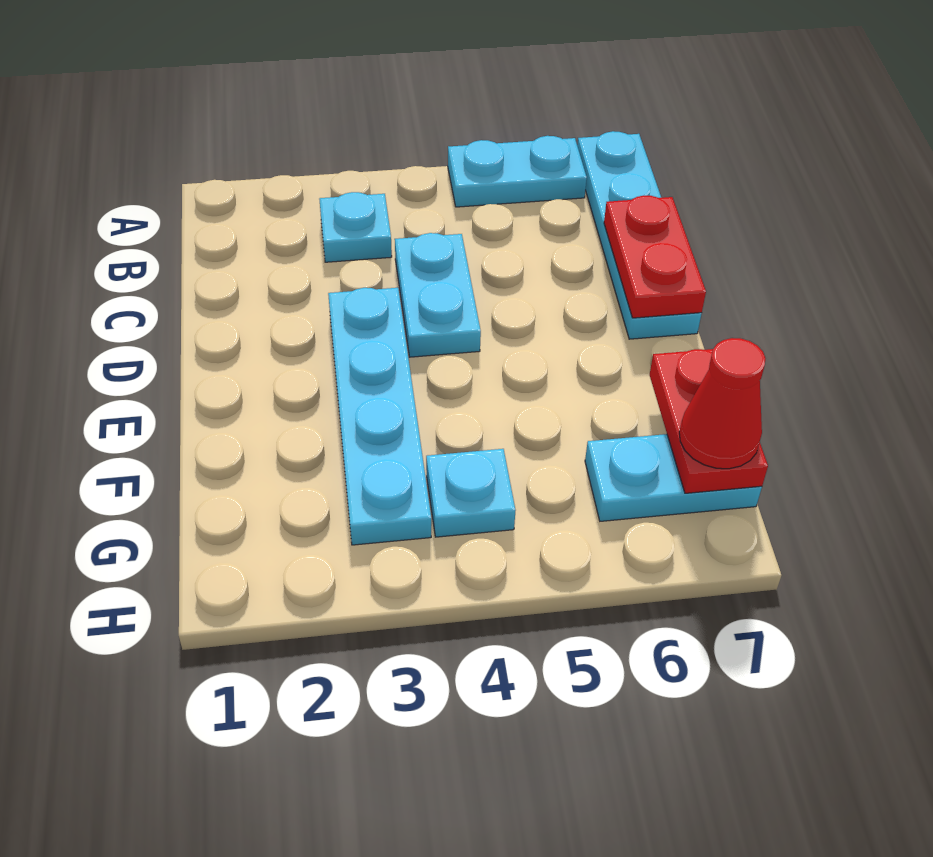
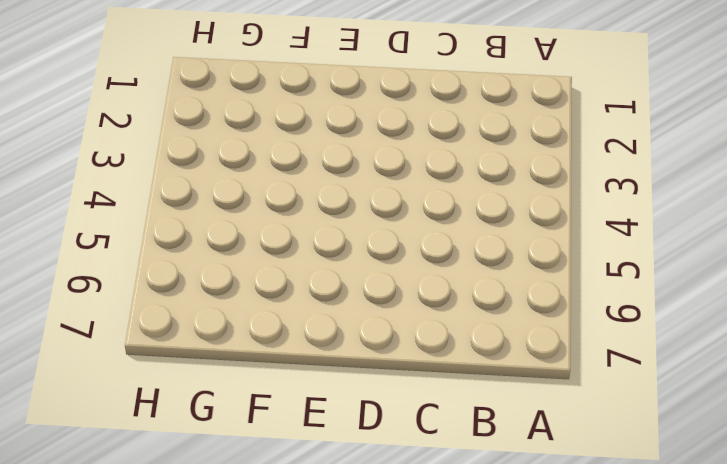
none -> cyan 1x2 plate [448,136,587,207]
none -> cyan 1x4 plate [577,131,702,339]

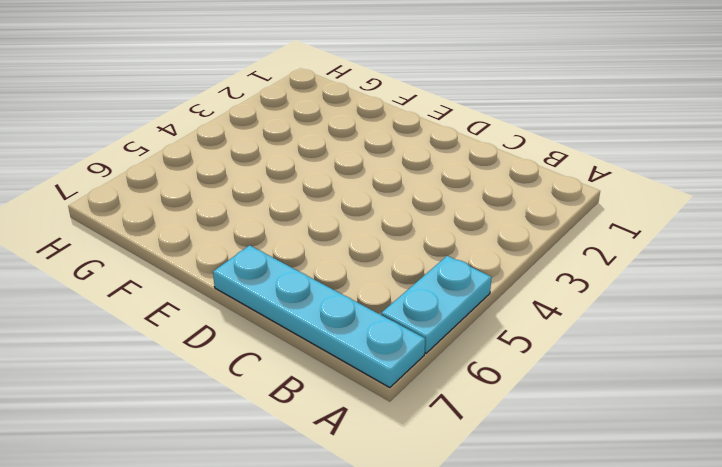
none -> cyan 1x1 plate [319,192,392,262]
none -> cyan 1x2 plate [395,233,481,357]

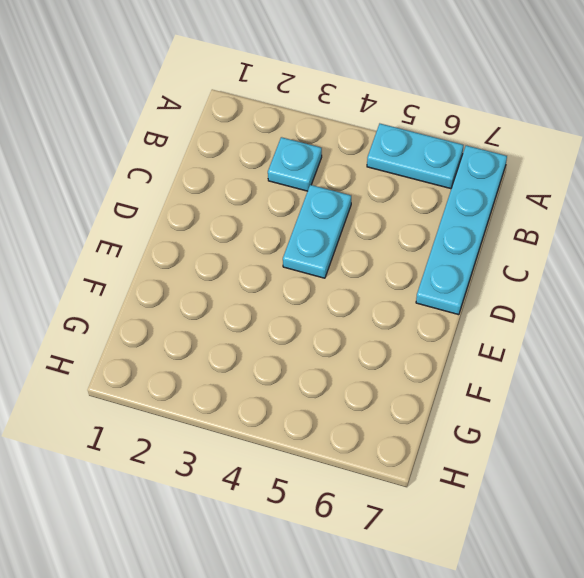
none -> cyan 1x4 plate [328,288,431,545]
none -> cyan 1x1 plate [426,449,516,537]

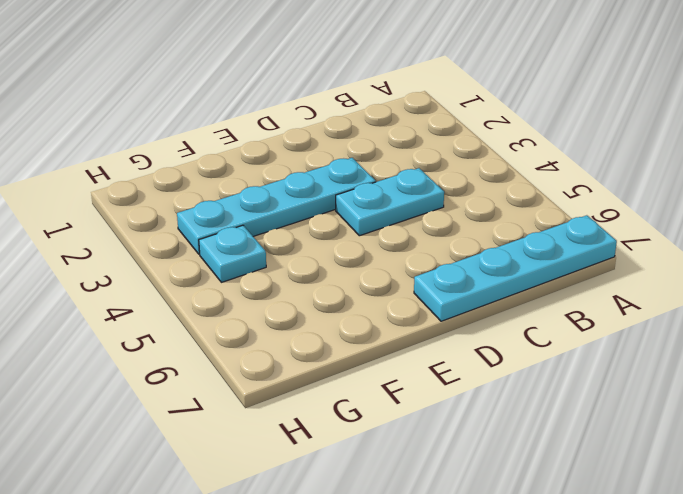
none -> cyan 1x2 plate [448,136,587,207]
none -> cyan 1x1 plate [319,192,392,262]

